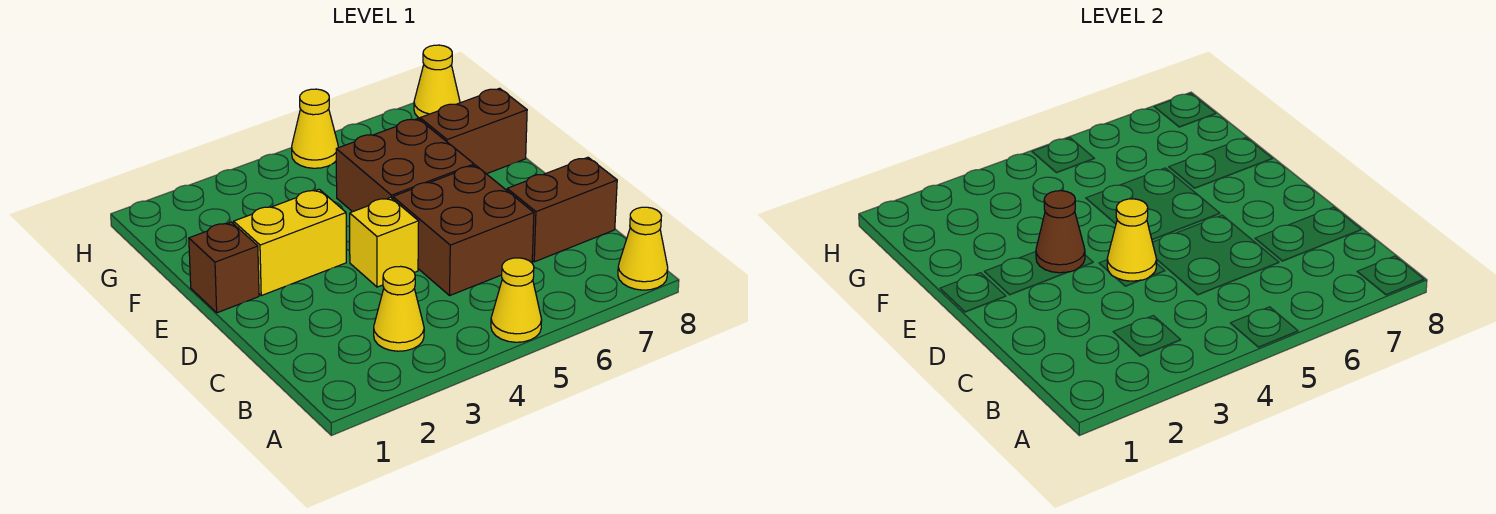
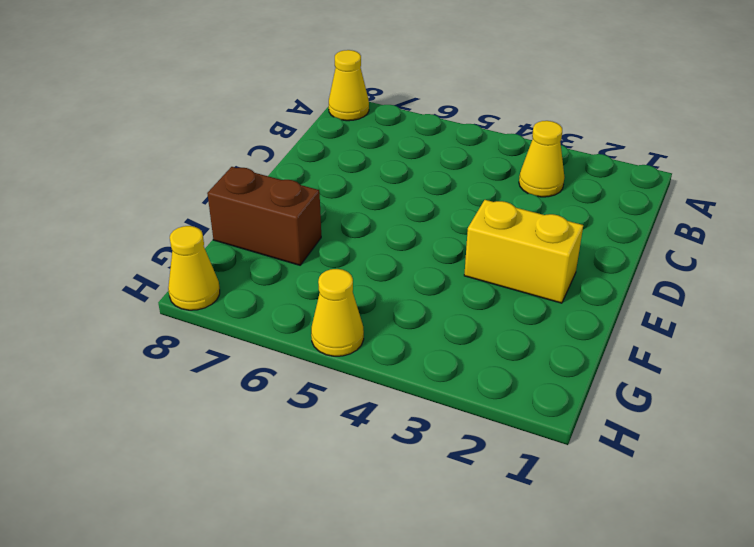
none -> yellow 1x1 cone [491,258,542,342]
none -> brown 2x2 brick [393,165,534,295]
none -> brown 1x2 brick [507,157,617,262]

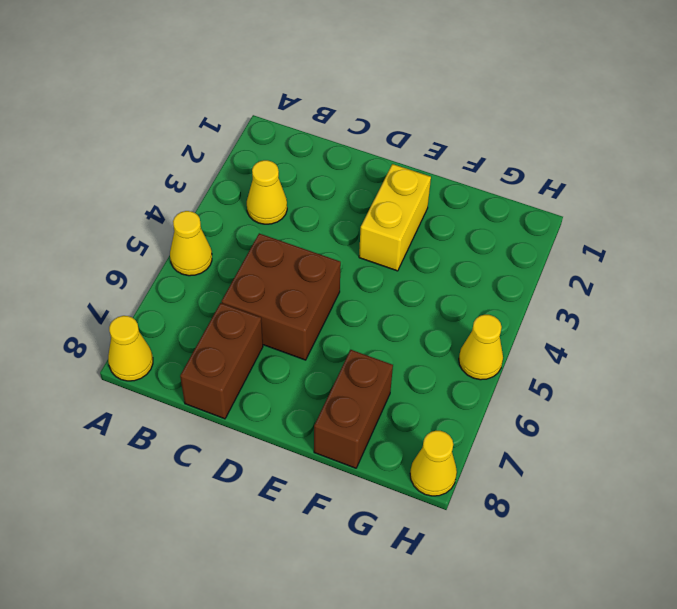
none -> yellow 1x1 brick [350,197,419,287]
none -> brown 1x1 brick [189,222,259,313]
none -> brown 2x2 brick [336,119,474,212]

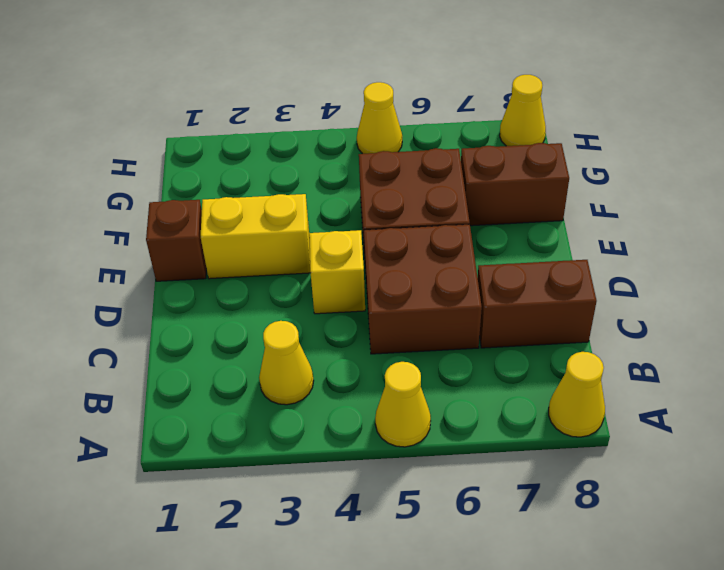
none -> yellow 1x1 cone [1107,199,1157,281]
none -> brown 1x1 cone [1036,191,1085,273]

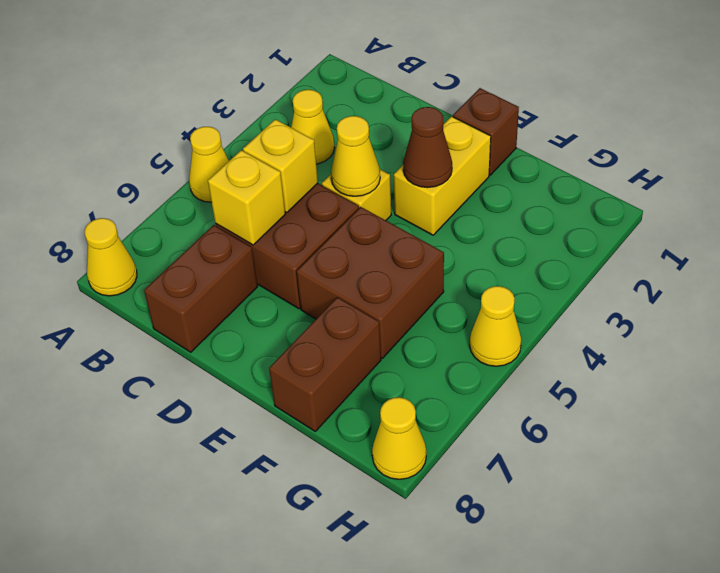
yellow 1x1 brick [243,119,318,213] -> none
yellow 1x1 brick [208,150,285,245] -> none

